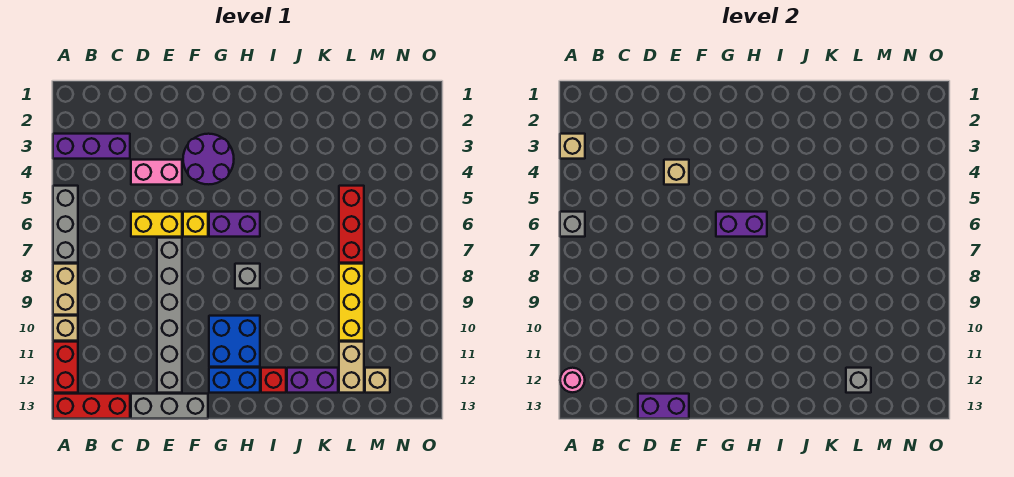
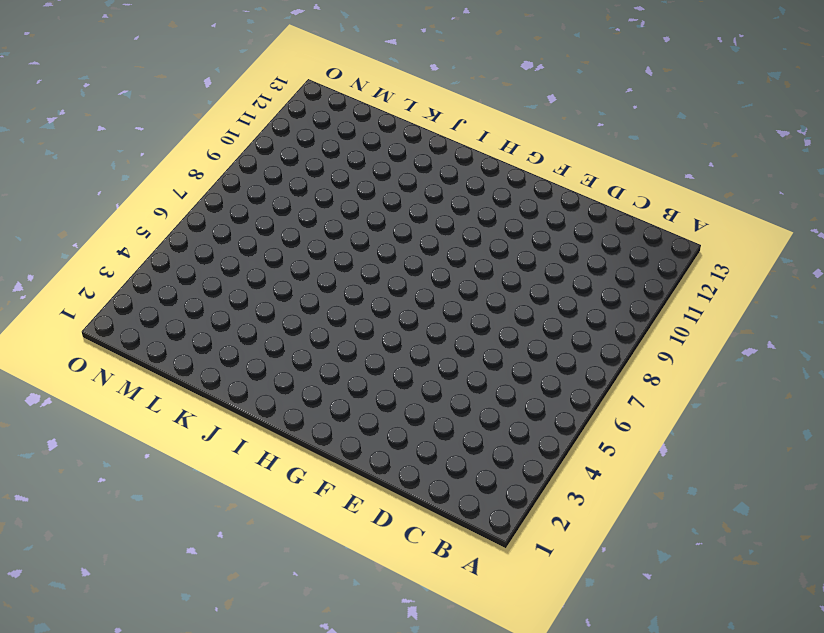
none -> purple 1x3 brick [53,134,130,159]
none -> grey 1x3 brick [53,186,78,263]
none -> tan 1x2 brick [53,264,78,315]

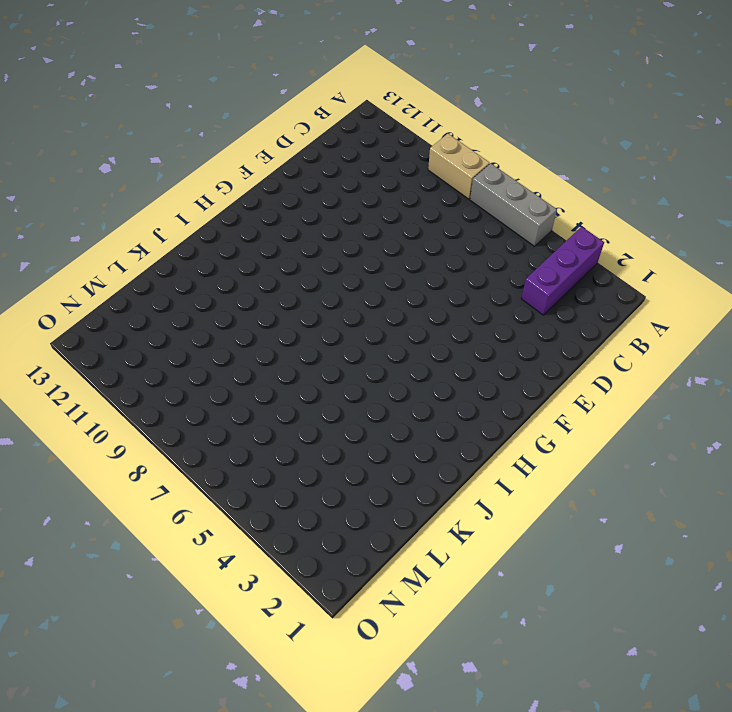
none -> tan 1x1 brick [53,316,78,341]
none -> red 1x2 brick [53,342,78,393]
none -> red 1x3 brick [53,394,130,419]

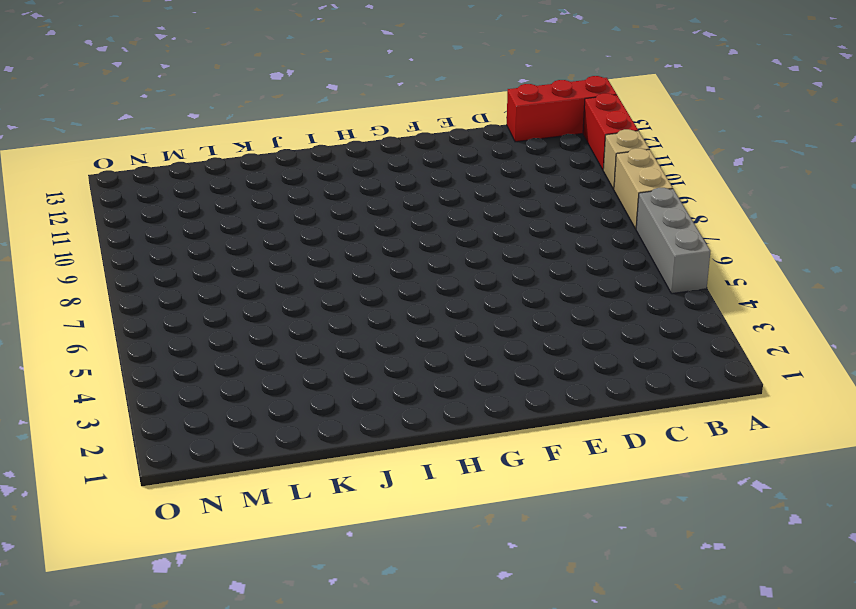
none -> purple 1x3 brick [53,134,130,159]
none -> pink 1x2 brick [131,160,182,185]
none -> yellow 1x2 brick [131,212,182,237]

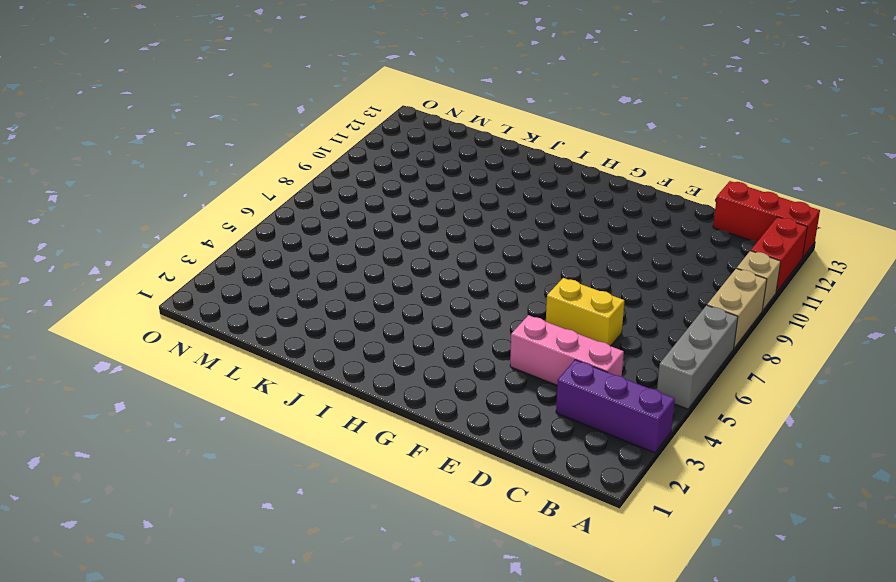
pink 1x3 brick [510,315,624,385] -> pink 1x2 brick [131,160,182,185]
none -> grey 1x3 brick [131,394,208,419]
none -> grey 1x6 brick [157,238,182,393]
none -> purple 2x2 round brick [183,134,234,184]

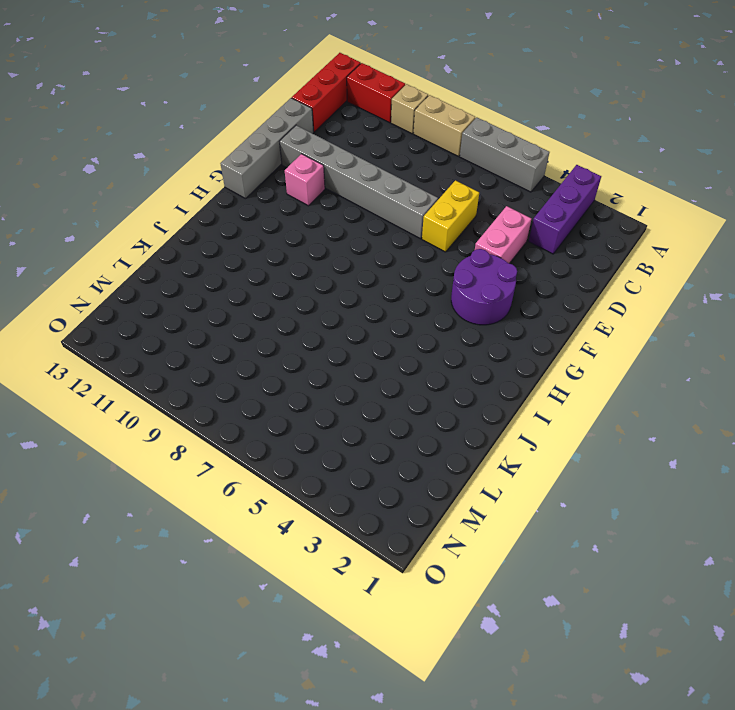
grey 1x4 brick [220,98,314,199] -> grey 1x3 brick [131,394,208,419]
pink 1x1 brick [285,154,325,206] -> none
none -> yellow 1x1 brick [183,212,208,237]
none -> purple 1x2 brick [209,212,260,237]
none -> blue 2x2 brick [209,316,260,367]

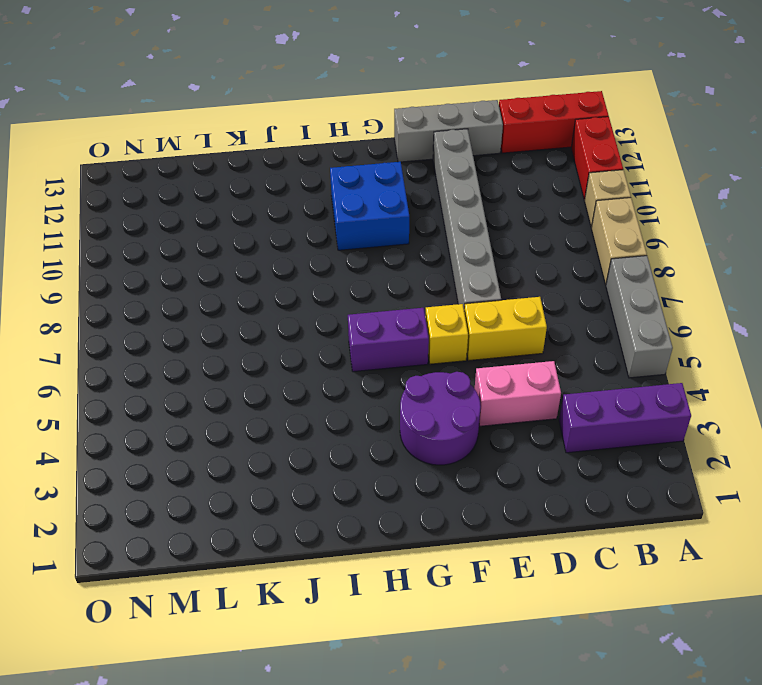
none -> blue 1x2 brick [209,368,260,393]
none -> grey 1x1 brick [235,264,260,289]
none -> red 1x1 brick [261,368,286,393]

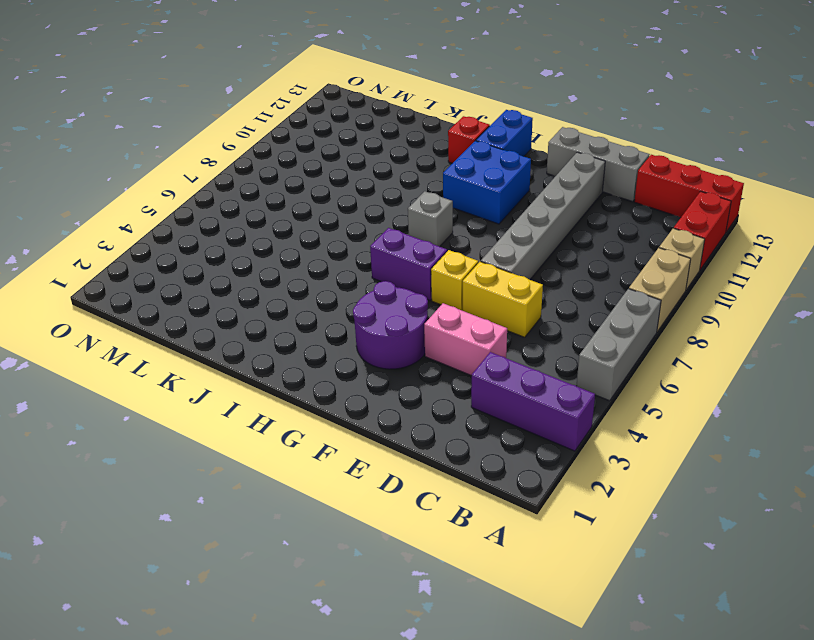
blue 1x2 brick [476,110,533,156] -> blue 1x2 brick turned to [209,368,260,393]
none -> purple 1x2 brick [287,368,338,393]
none -> red 1x3 brick [339,186,364,263]
none -> yellow 1x3 brick [339,264,364,341]

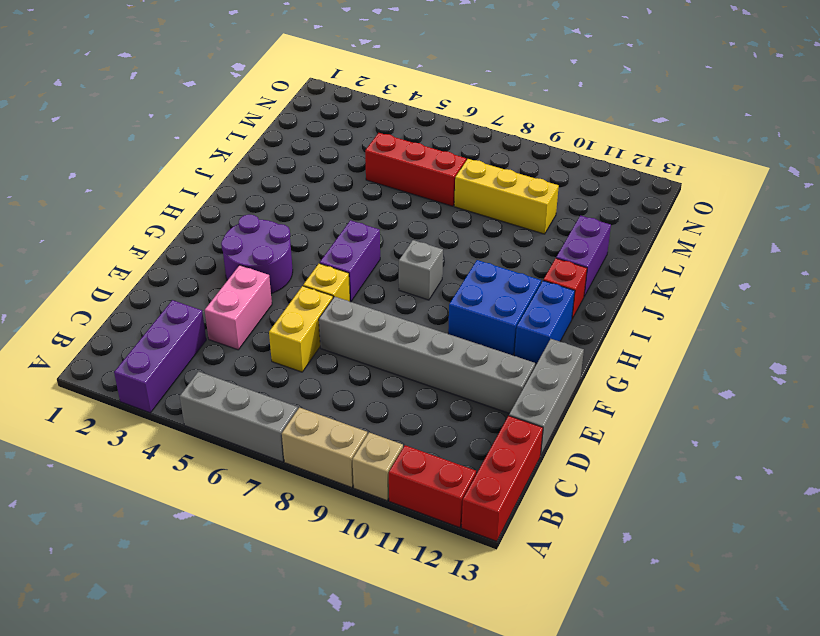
none -> tan 1x2 brick [339,342,364,393]
none -> tan 1x1 brick [365,368,390,393]
none -> tan 1x1 brick [560,134,585,159]

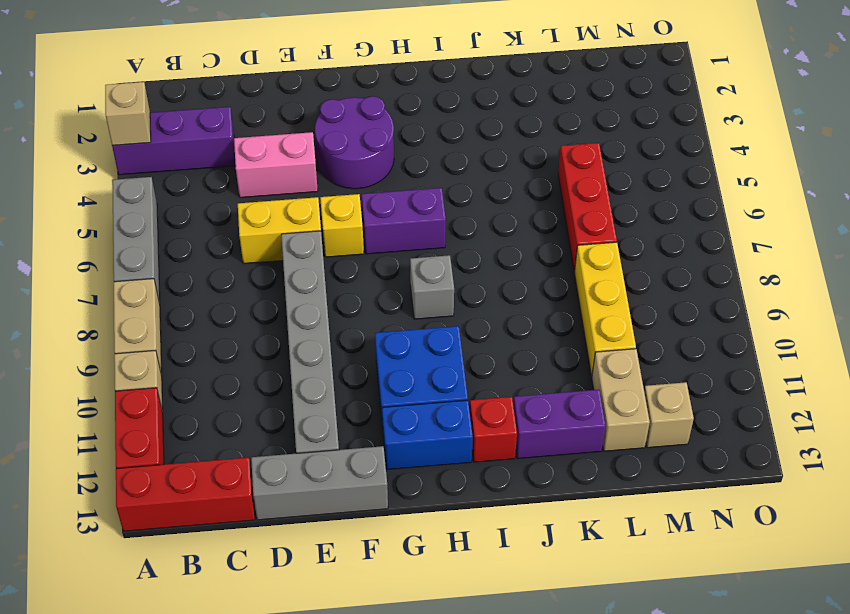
none -> grey 1x1 brick [560,212,585,237]
none -> pink 1x1 round brick [560,368,585,392]
none -> purple 1x2 brick [638,394,689,419]

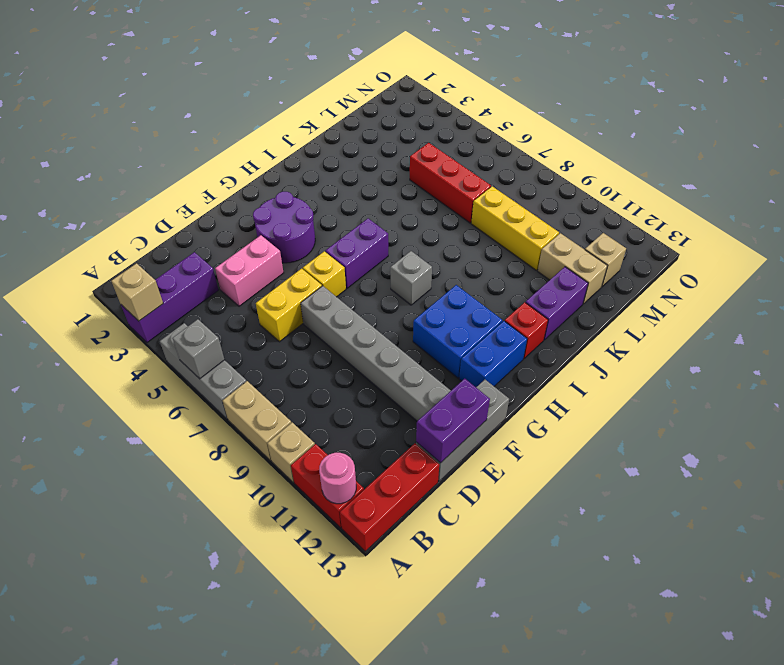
none -> tan 1x1 brick [664,160,689,185]
none -> purple 1x2 brick [716,212,767,237]
none -> grey 1x1 brick [846,368,871,393]

